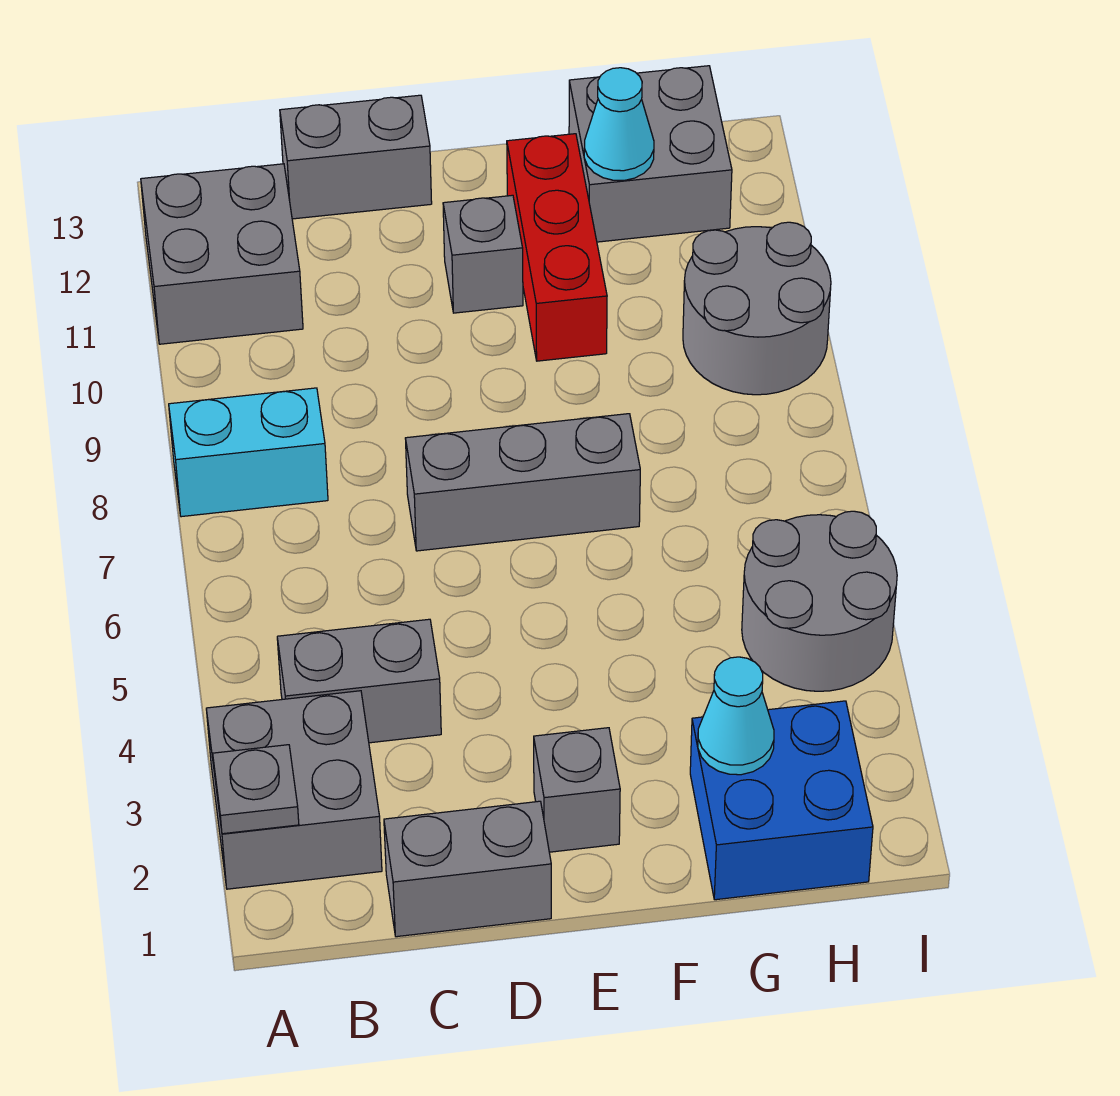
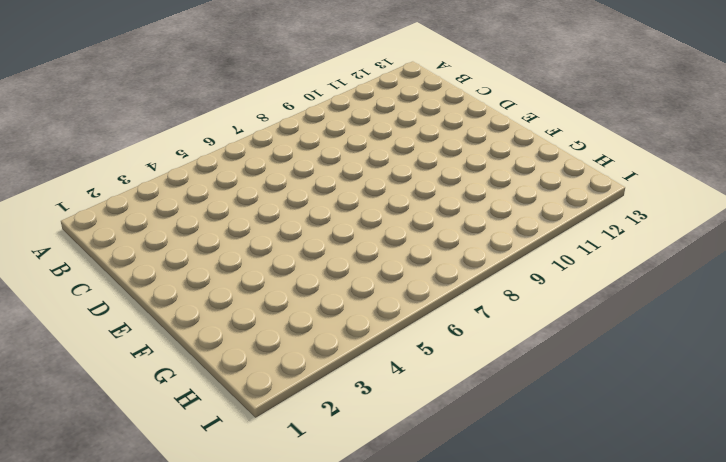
none -> grey 2x2 brick [206,691,382,889]
none -> cyan 1x2 brick [169,388,328,517]
none -> grey 2x2 brick [141,164,303,344]

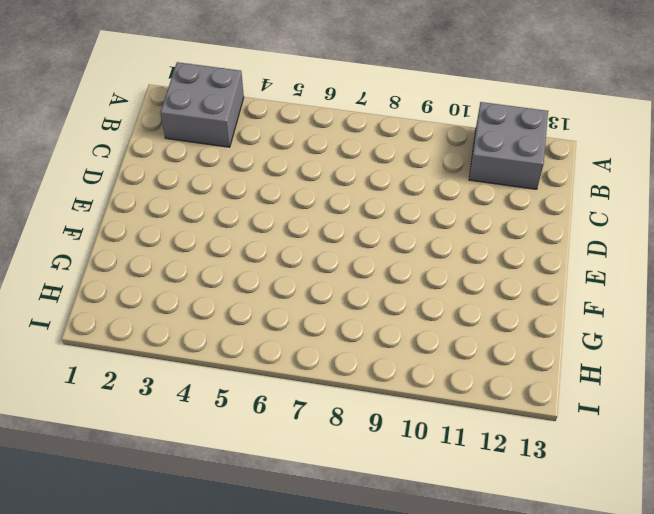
none -> cyan 1x2 brick [169,388,328,517]
none -> grey 1x2 brick [277,619,441,743]
none -> grey 1x2 brick [384,801,551,937]

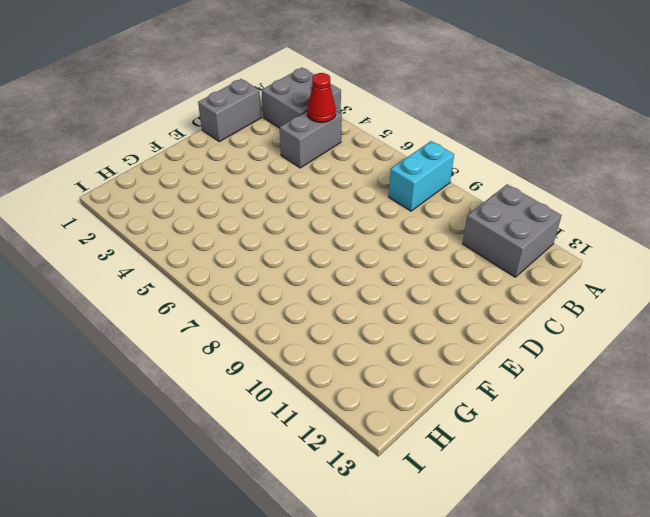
red 1x1 cone [307,73,336,122] -> none
none -> grey 1x2 brick [280,95,432,219]
none -> grey 1x3 brick [405,414,640,551]
none -> grey 1x1 brick [534,728,620,852]

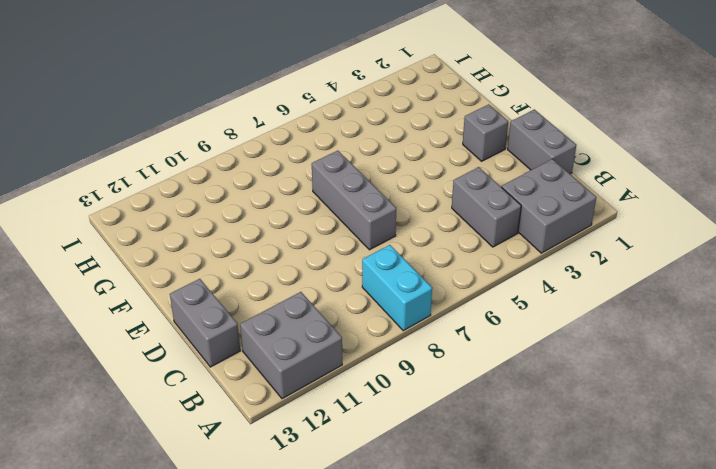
none -> grey 1x1 brick [443,195,523,313]
none -> red 1x3 brick [507,134,607,361]
none -> blue 2x2 brick [690,701,873,900]

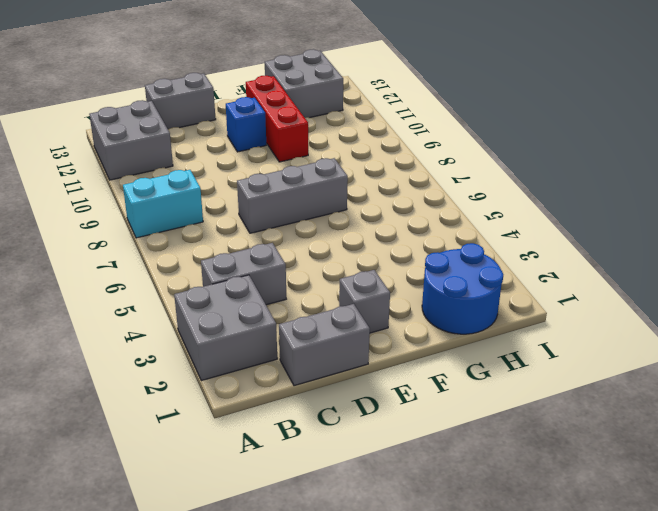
blue 1x1 brick [226,97,266,152] -> grey 1x1 brick [443,195,523,313]
blue 2x2 round brick [422,243,503,334] -> blue 2x2 brick [690,701,873,900]
none -> grey 2x2 round brick [742,511,897,691]
none -> grey 2x2 round brick [683,222,831,395]
none -> grey 1x1 plate [213,745,299,834]

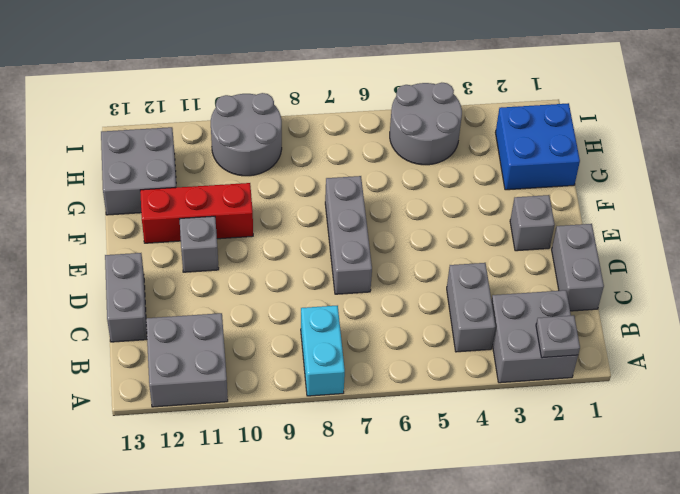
none -> cyan 1x1 cone [698,657,774,775]
none -> cyan 1x1 cone [584,68,654,180]

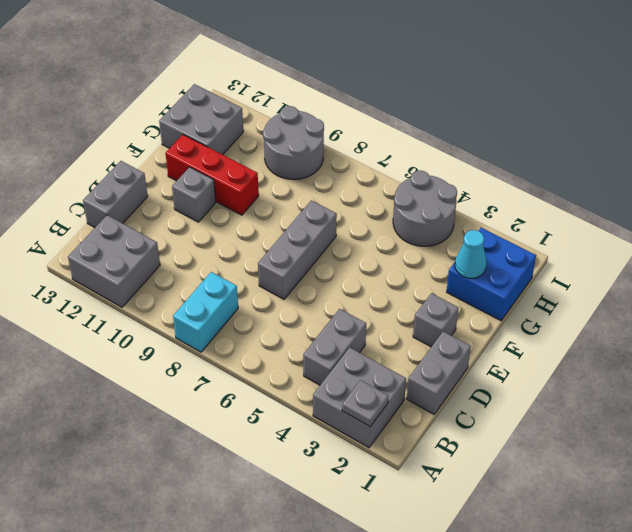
none -> cyan 1x1 cone [584,68,654,180]

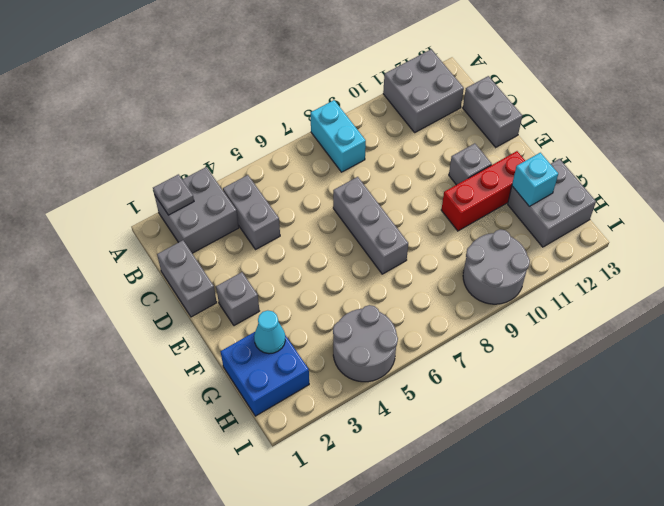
cyan 1x1 brick [512,153,558,206] -> cyan 1x1 cone [584,68,654,180]

